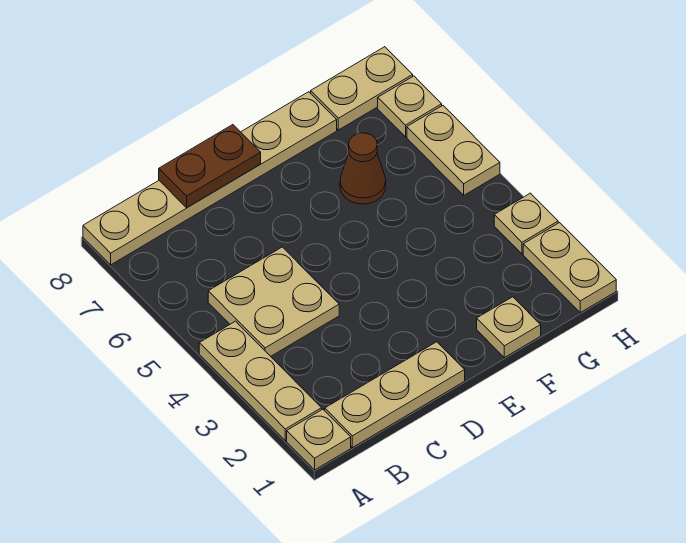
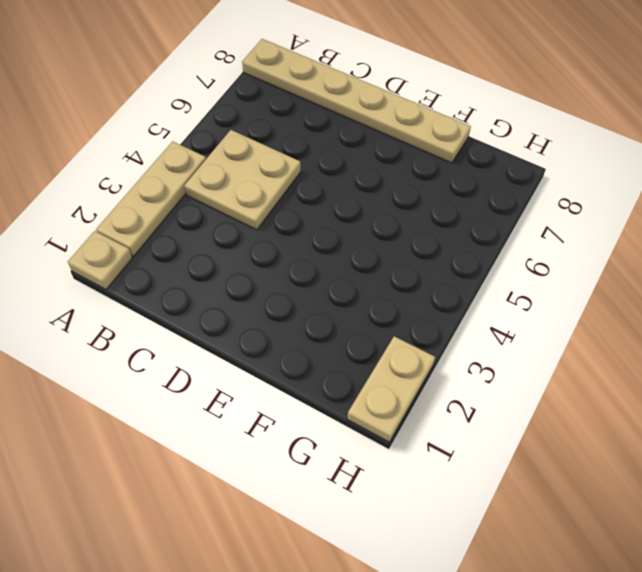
none -> tan 1x3 plate [325,342,465,448]
none -> tan 1x1 plate [477,297,541,358]
none -> brown 1x1 cone [340,133,386,204]

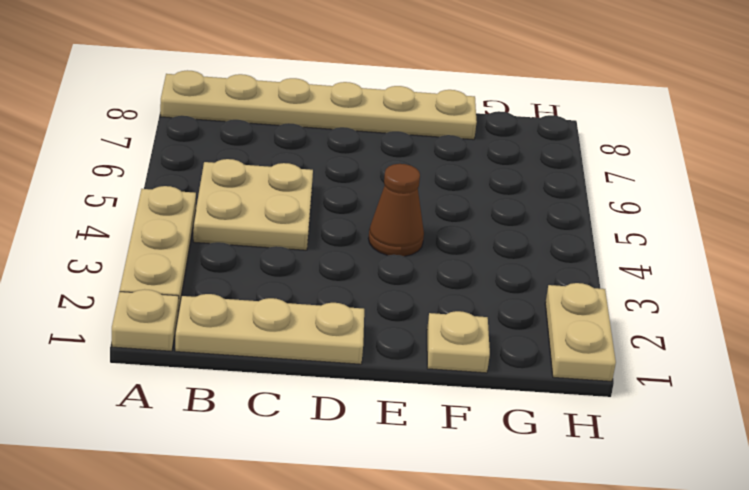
brown 1x1 cone [368,164,424,256] -> brown 1x1 cone moved to [340,133,386,204]
none -> tan 1x2 plate [311,47,413,130]
none -> tan 1x1 plate [494,193,558,254]
none -> tan 1x2 plate [407,106,500,195]

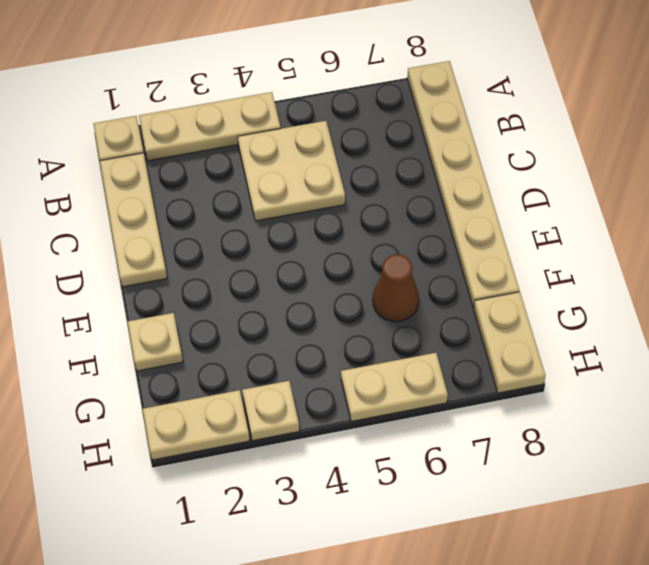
none -> tan 1x1 plate [378,76,442,137]
none -> brown 1x2 plate [159,125,261,208]

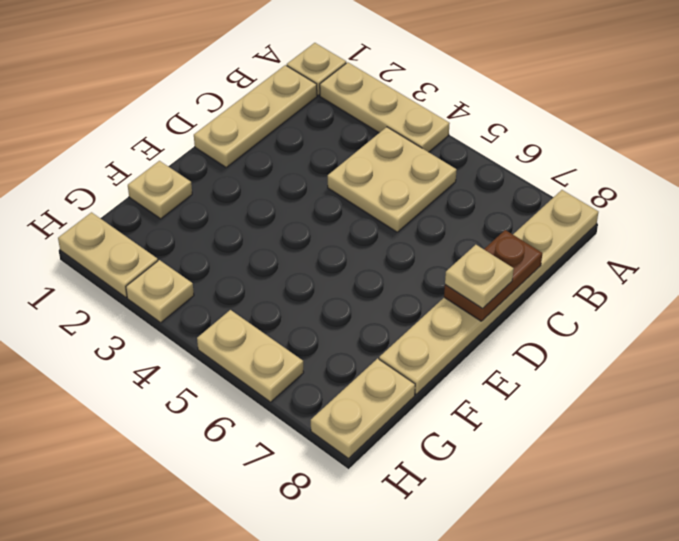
tan 1x1 plate [445,245,514,308] -> tan 1x1 plate moved to [378,76,442,137]
none -> brown 1x1 cone [340,133,386,204]

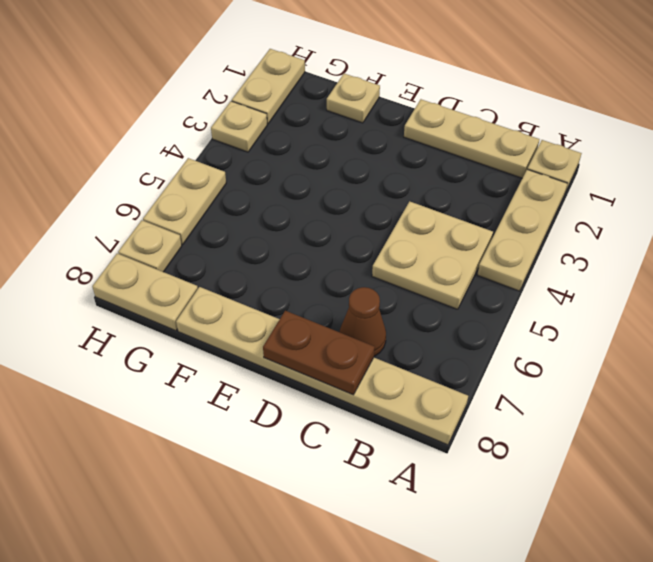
brown 1x1 cone [339,287,386,356] -> brown 1x1 cone moved to [340,133,386,204]

